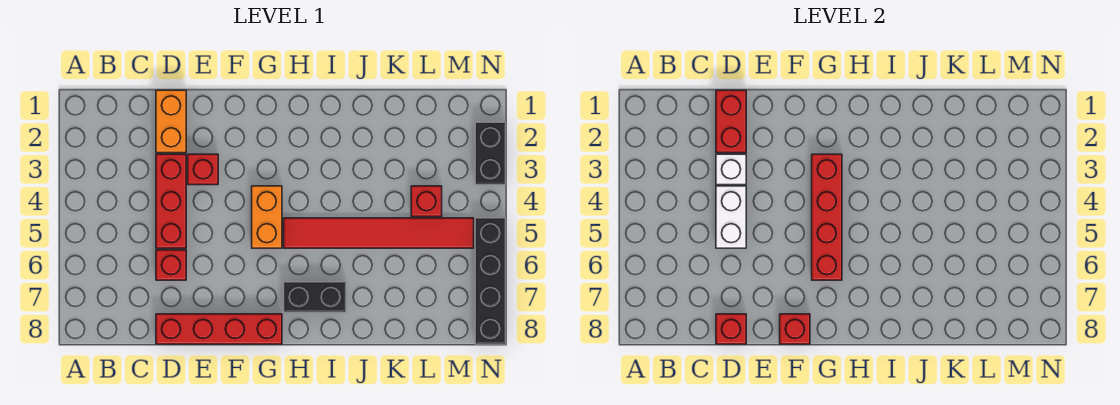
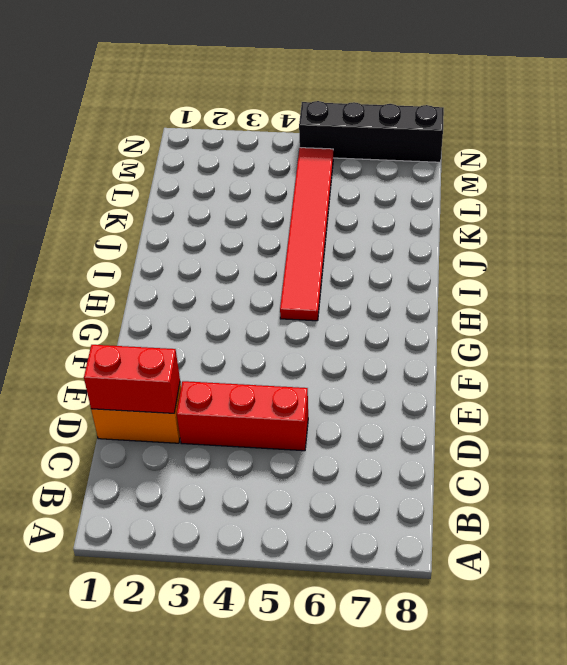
none -> red 1x1 brick [156,250,186,280]
none -> red 1x4 brick [156,314,282,344]
none -> red 1x1 brick [188,154,218,185]

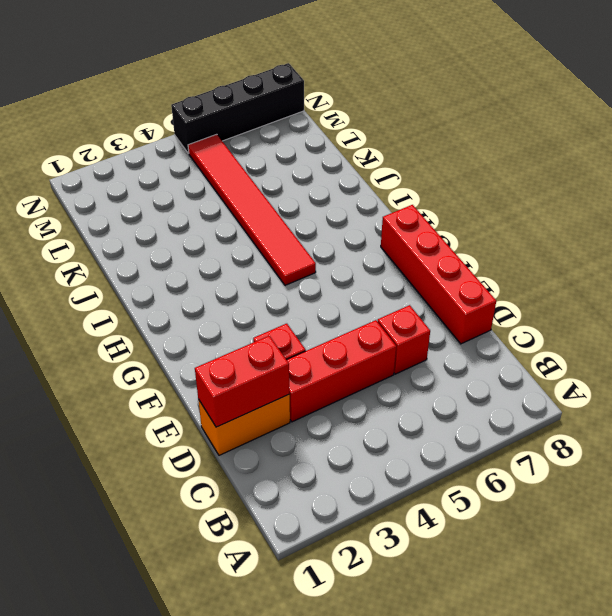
none -> orange 1x2 brick [252,186,282,248]
none -> black 1x2 brick [284,282,346,312]
none -> red 1x1 brick [411,186,442,217]

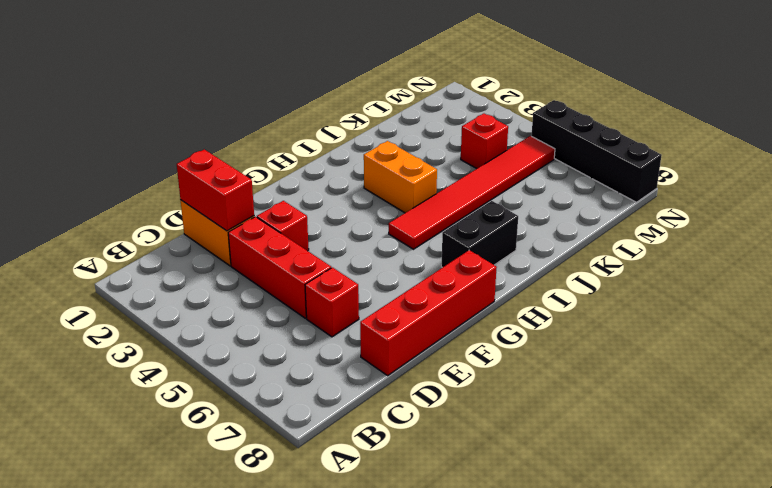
orange 1x2 brick [364,141,437,213] -> orange 1x2 brick moved to [252,186,282,248]
none -> black 1x2 brick [475,122,506,185]
none -> white 1x1 brick [716,154,746,185]
none -> white 1x2 brick [716,186,746,248]

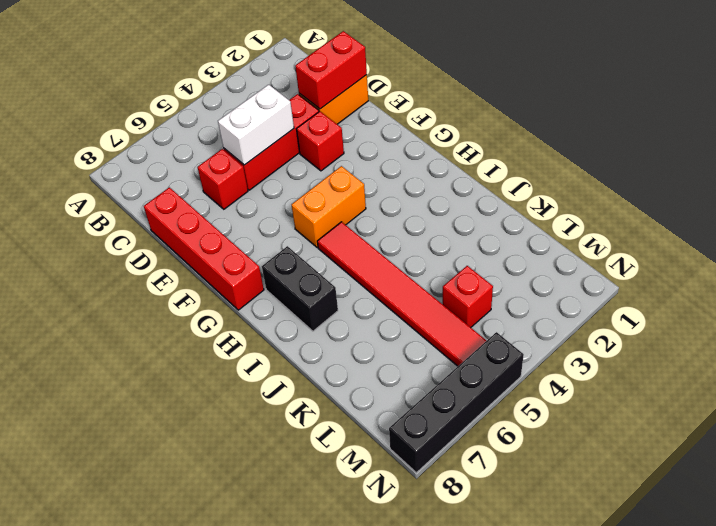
none -> black 1x2 brick [475,122,506,185]
none -> white 1x1 brick [716,154,746,185]
none -> red 1x1 brick [716,314,746,344]

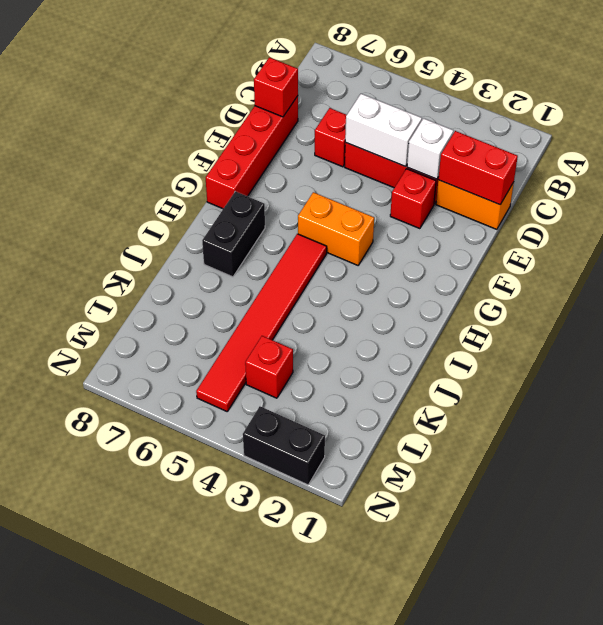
none -> black 1x4 brick [475,218,506,344]
none -> red 1x1 brick [780,314,810,344]
none -> red 1x4 brick [812,154,842,280]

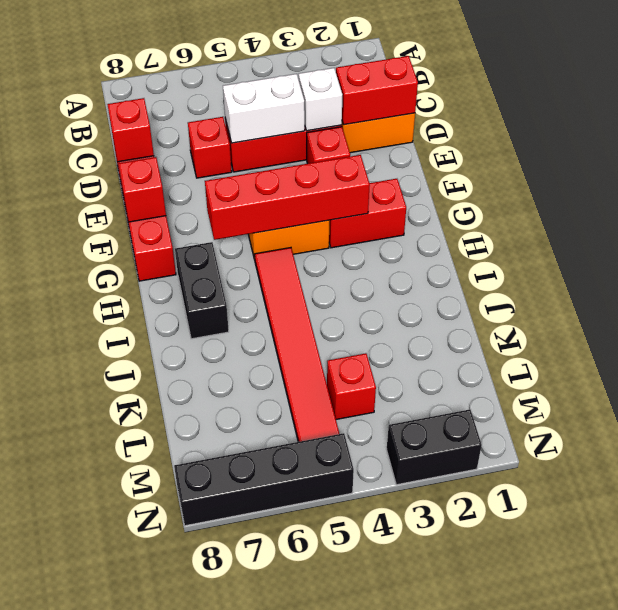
red 1x2 brick [329,179,406,248] -> none

